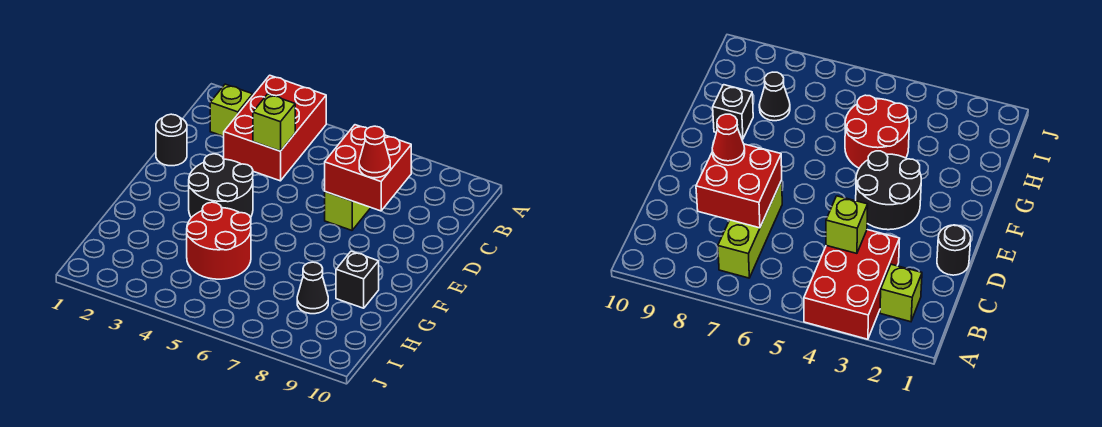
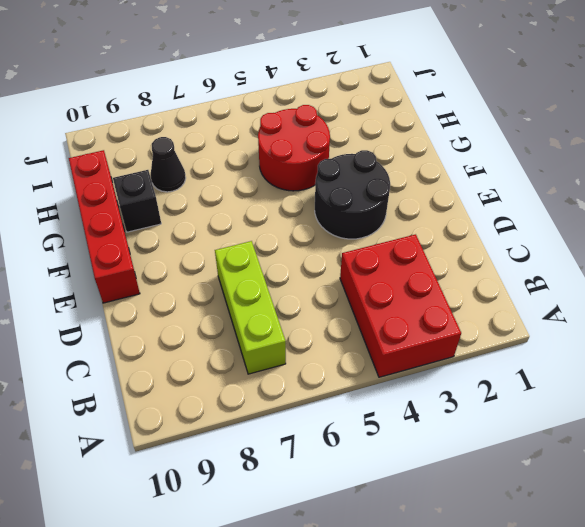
red 1x4 brick [69,150,140,303] -> none
none -> lime 1x1 brick [210,84,253,136]
none -> black 1x1 round brick [156,114,187,166]

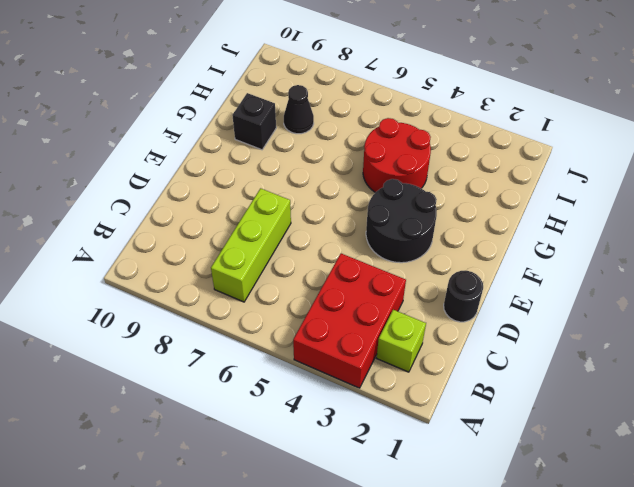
none -> lime 1x1 brick [253,94,295,151]
none -> red 2x2 brick [325,125,411,211]

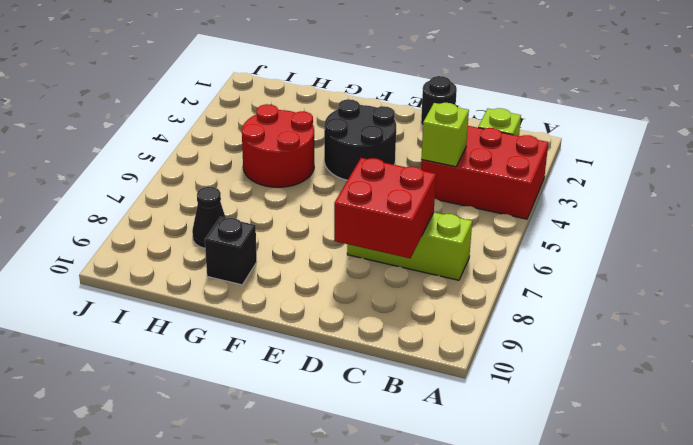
none -> red 1x1 cone [359,126,390,178]

